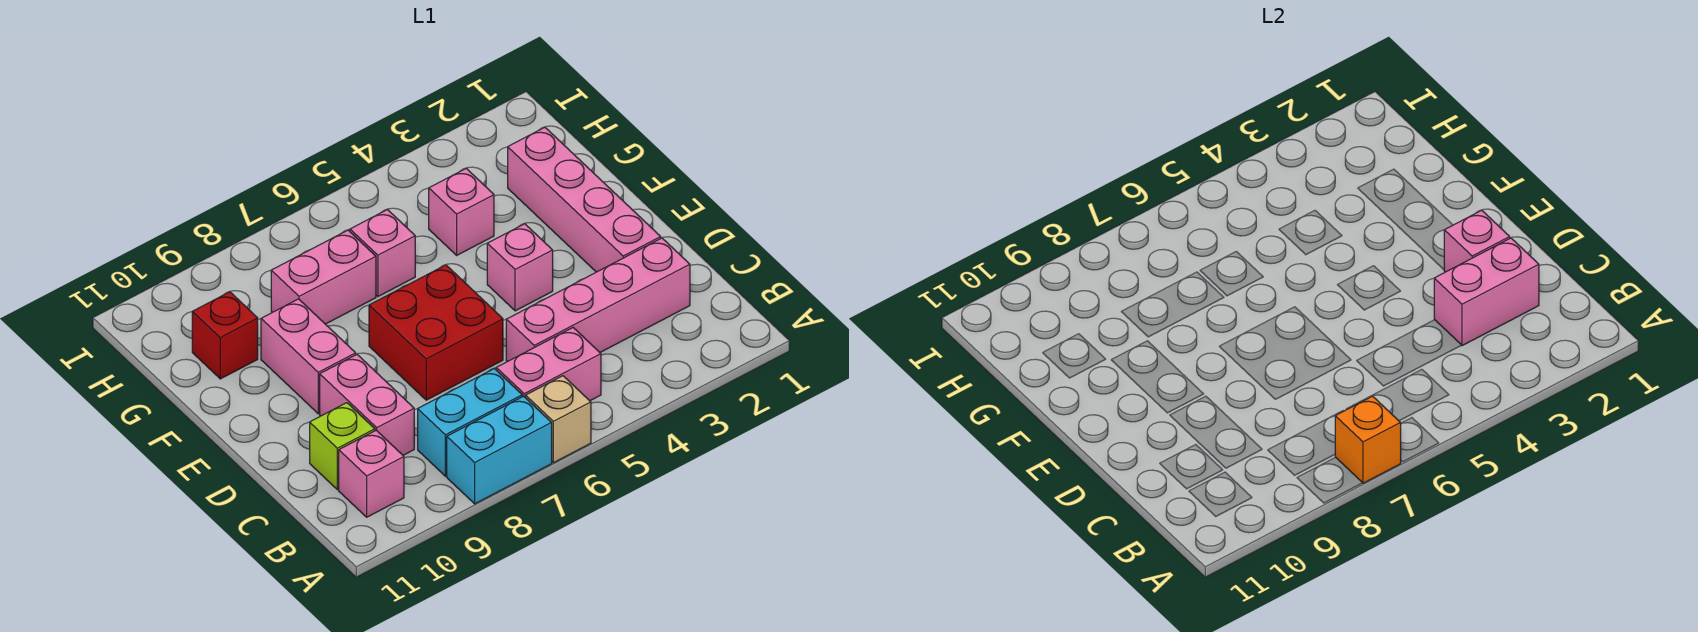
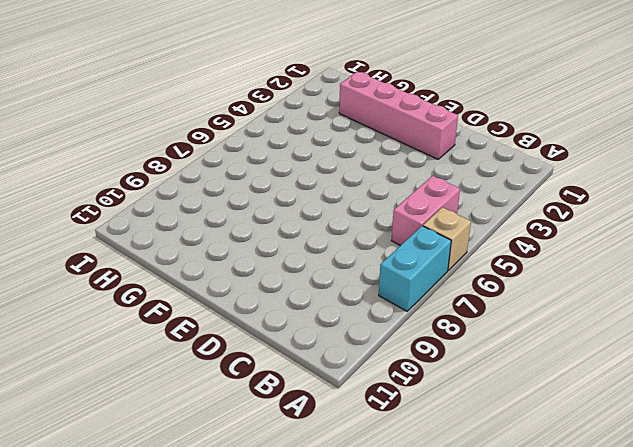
none -> cyan 1x2 brick [418,369,522,476]
none -> pink 1x1 brick [339,430,404,517]
none -> pink 1x4 brick [506,238,690,362]

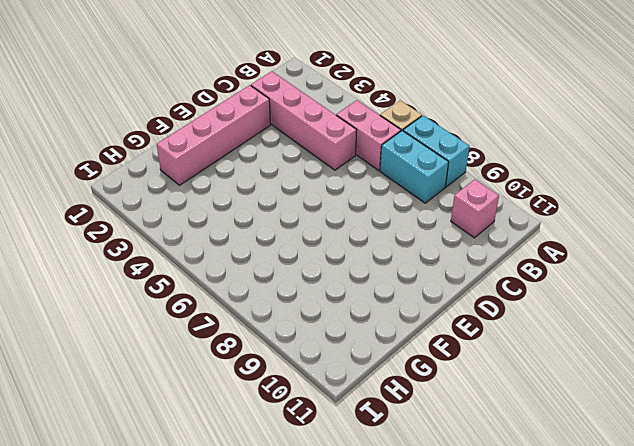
none -> pink 1x2 brick [320,355,414,455]
none -> lime 1x1 brick [310,403,375,490]
none -> red 2x2 brick [369,265,503,400]

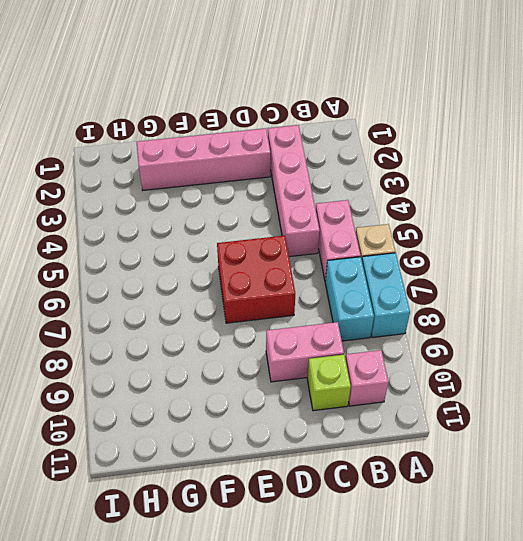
none -> pink 1x1 brick [487,224,553,311]
none -> pink 1x2 brick [261,299,356,414]
none -> pink 1x1 brick [429,168,494,255]

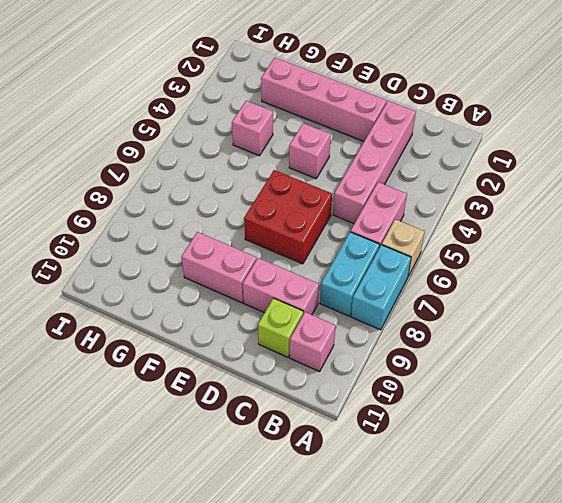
none -> pink 1x1 brick [350,209,415,296]
none -> pink 1x2 brick [271,230,376,324]
none -> red 1x1 brick [192,292,258,379]

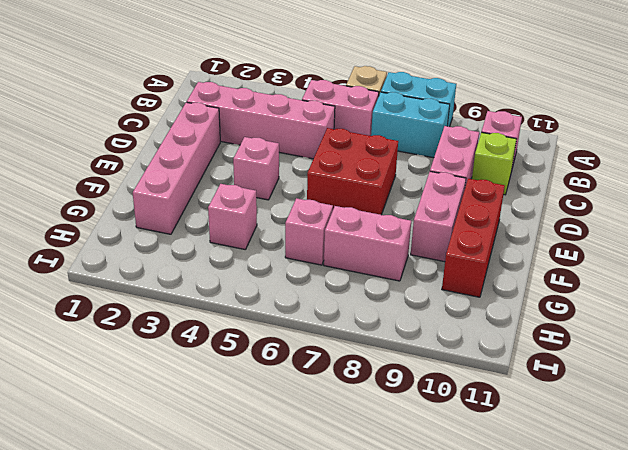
red 1x3 brick [442,179,505,297] -> red 1x1 brick [192,292,258,379]
none -> orange 1x1 brick [1335,396,1401,483]
none -> pink 1x2 brick [1434,238,1539,346]
none -> pink 1x1 brick [1444,210,1510,272]

